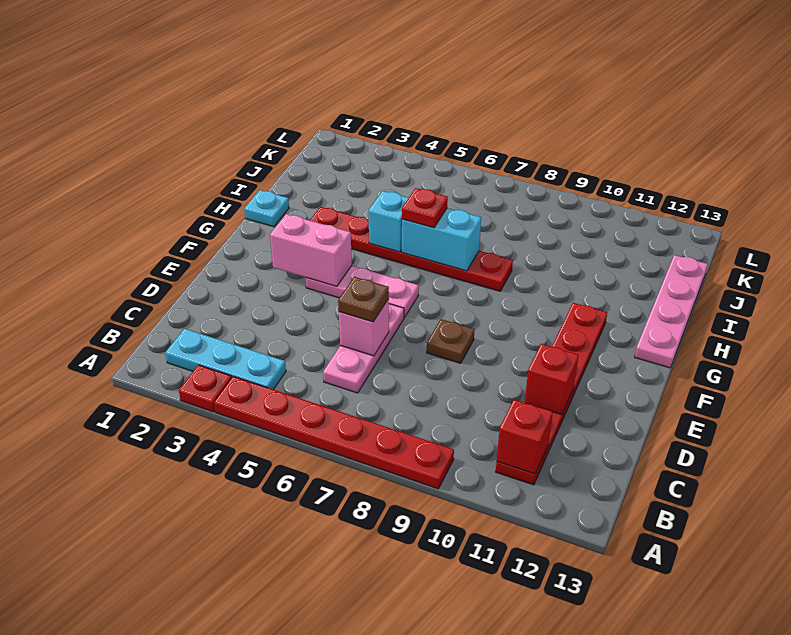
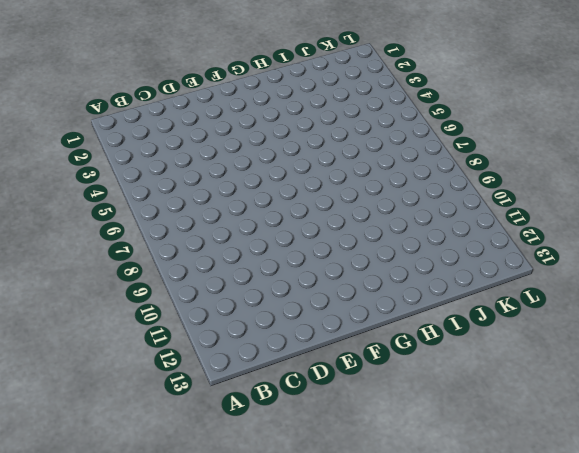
none -> red 1x1 plate [179,365,231,412]
none -> red 1x6 plate [214,376,454,489]
none -> cyan 1x3 plate [165,329,286,390]

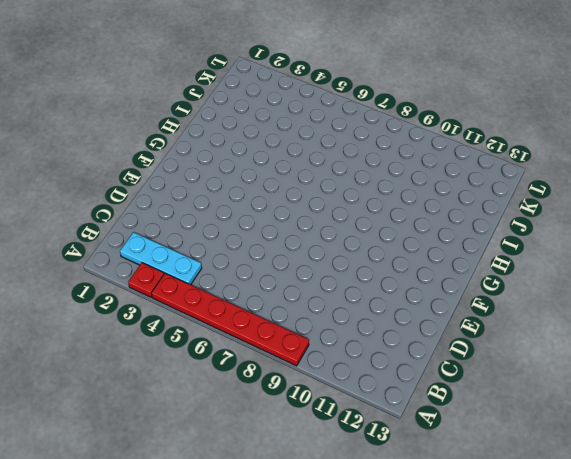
none -> red 1x6 plate [496,303,607,485]
none -> pink 1x3 plate [323,304,404,393]
none -> brown 1x1 plate [427,319,475,363]

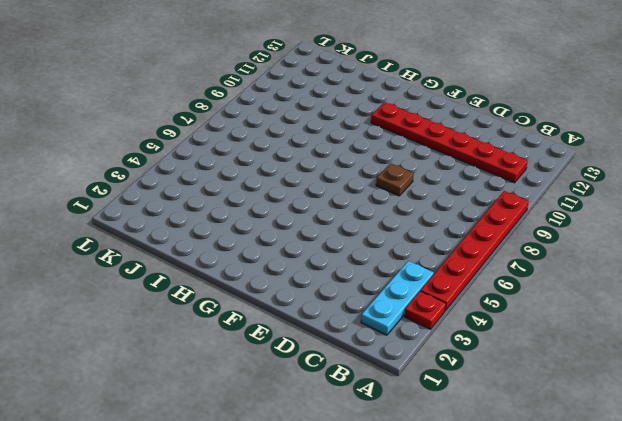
none -> pink 1x3 plate [323,304,404,393]
none -> pink 1x3 plate [306,266,419,317]
none -> pink 1x4 plate [635,255,708,368]

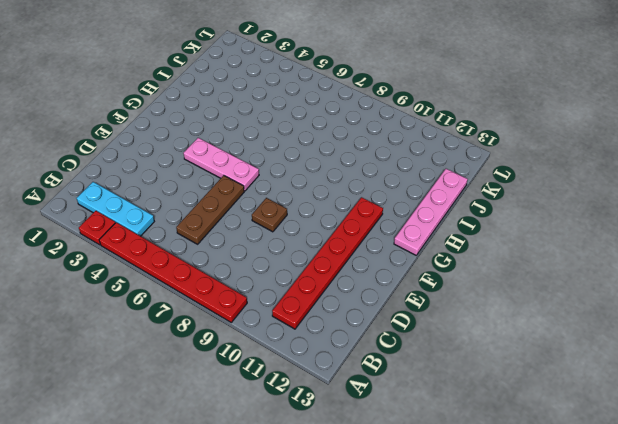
brown 1x3 plate [176,175,244,244] -> pink 1x3 plate [323,304,404,393]
none -> cyan 1x1 plate [244,190,289,227]
none -> red 1x6 plate [310,207,513,291]
none -> red 1x1 brick [497,400,553,474]

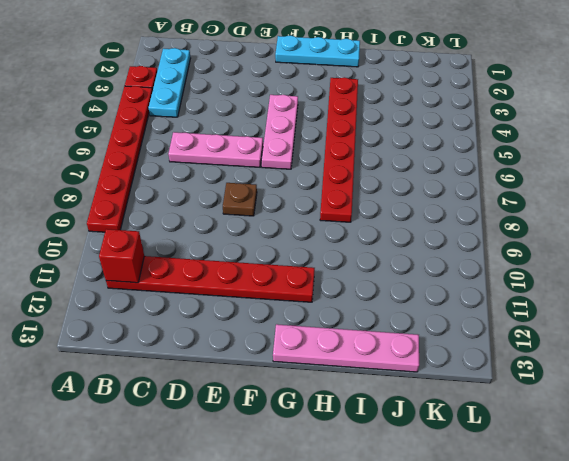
cyan 1x3 plate [275,35,360,67] -> cyan 1x1 plate [244,190,289,227]
none -> pink 1x1 brick [339,299,389,356]
none -> red 1x1 brick [525,344,578,415]
none -> pink 1x2 brick [270,214,352,287]

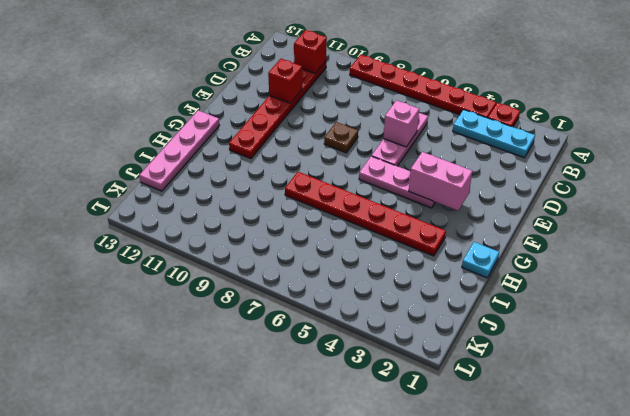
none -> cyan 1x1 brick [368,191,408,252]
none -> cyan 1x2 brick [402,208,481,271]
none -> brown 1x1 plate [338,277,389,322]

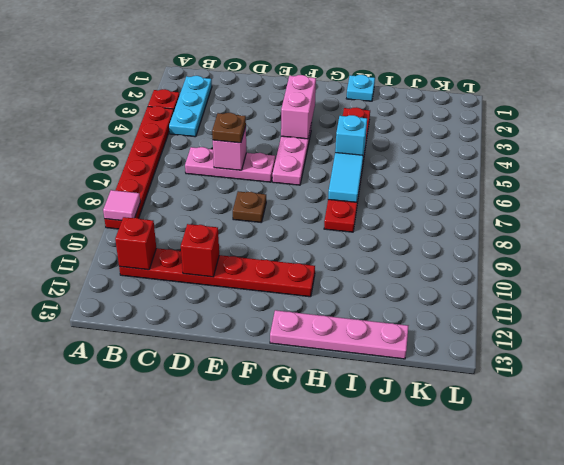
pink 1x1 tile [103,190,140,221] -> none
cyan 1x2 tile [328,153,363,202] -> cyan 1x2 brick [402,208,481,271]
none -> red 1x1 plate [402,188,448,228]

